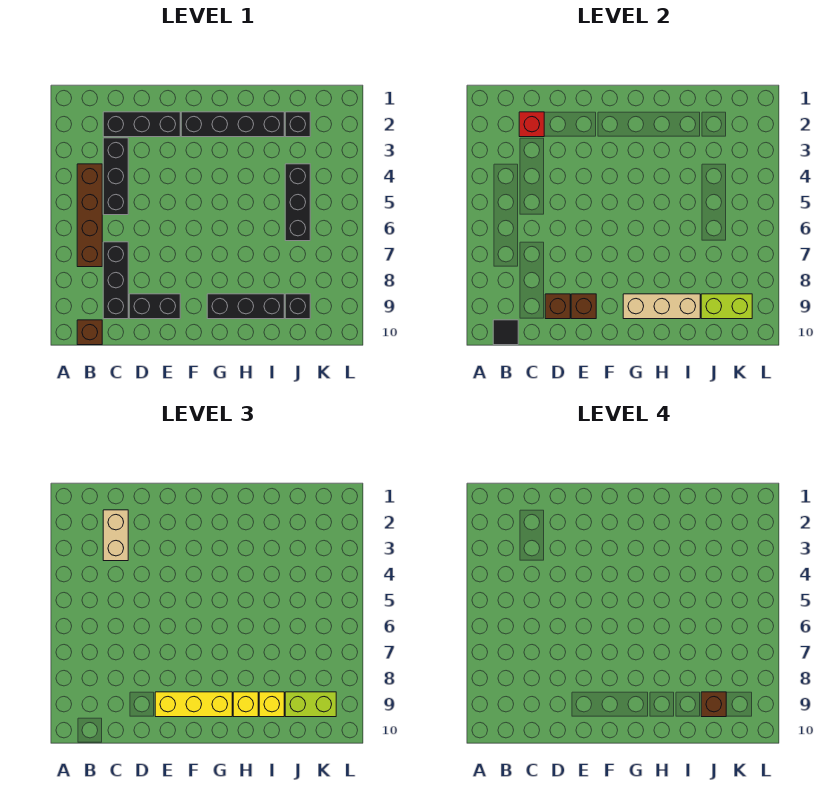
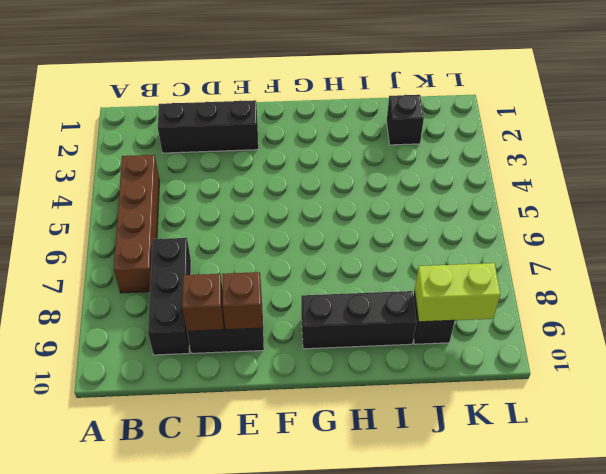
none -> brown 1x1 brick [77,320,102,345]
none -> black 1x3 brick [103,138,128,215]
none -> black 1x4 brick [181,112,284,137]

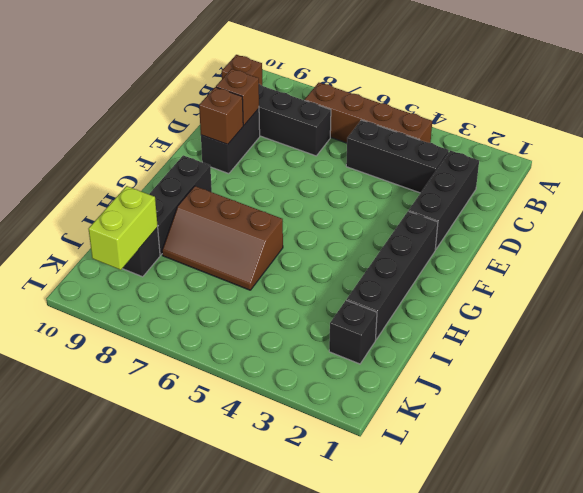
brown 2x3 slope [162,186,283,290] -> none
none -> black 1x3 brick [285,164,310,241]
none -> black 1x1 tile [493,320,518,345]
none -> red 1x1 brick [519,112,544,137]

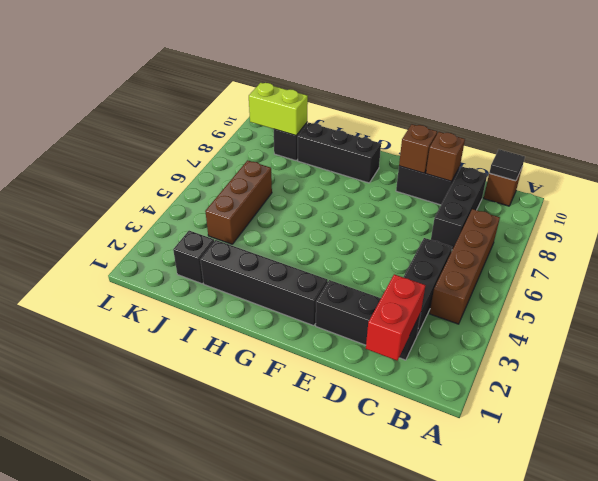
red 1x2 brick [366,274,425,360] -> red 1x1 brick [519,112,544,137]
brown 1x3 brick [205,160,272,244] -> black 1x3 brick [285,164,310,241]
none -> tan 1x3 brick [623,294,700,319]
none -> tan 1x2 brick [103,510,128,561]
none -> yellow 1x3 brick [155,692,232,717]

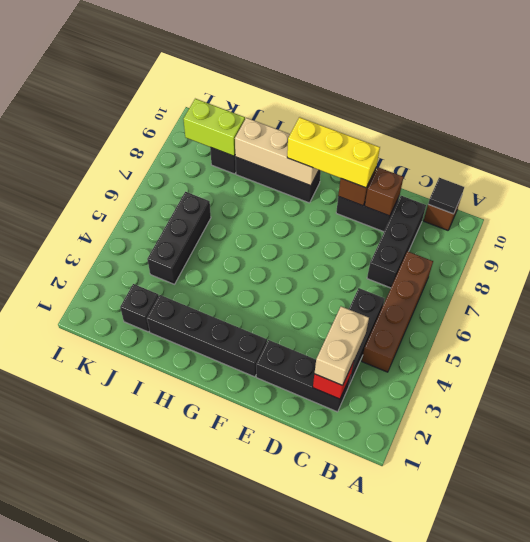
none -> yellow 1x1 brick [233,692,258,717]
none -> yellow 1x1 brick [259,692,284,717]
none -> lime 1x2 brick [285,692,336,717]

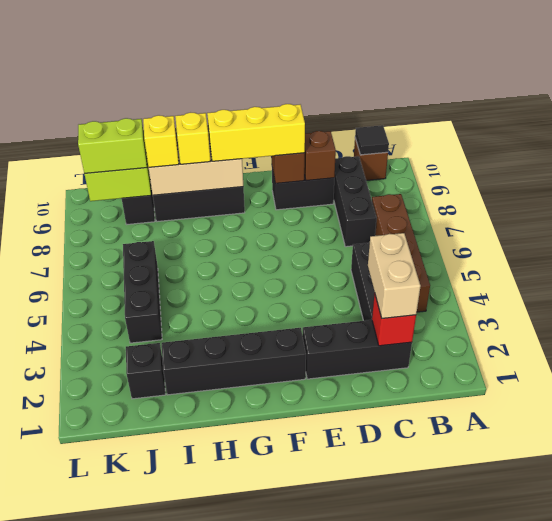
none -> brown 1x1 brick [701,692,726,717]

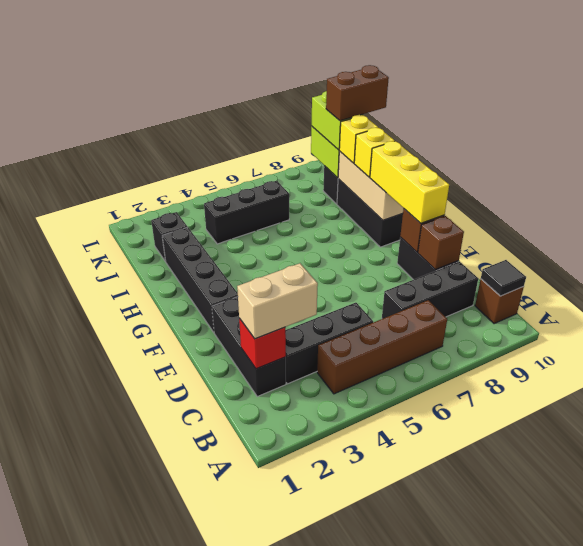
brown 1x2 brick [326,65,389,121] -> brown 1x1 brick [701,692,726,717]

